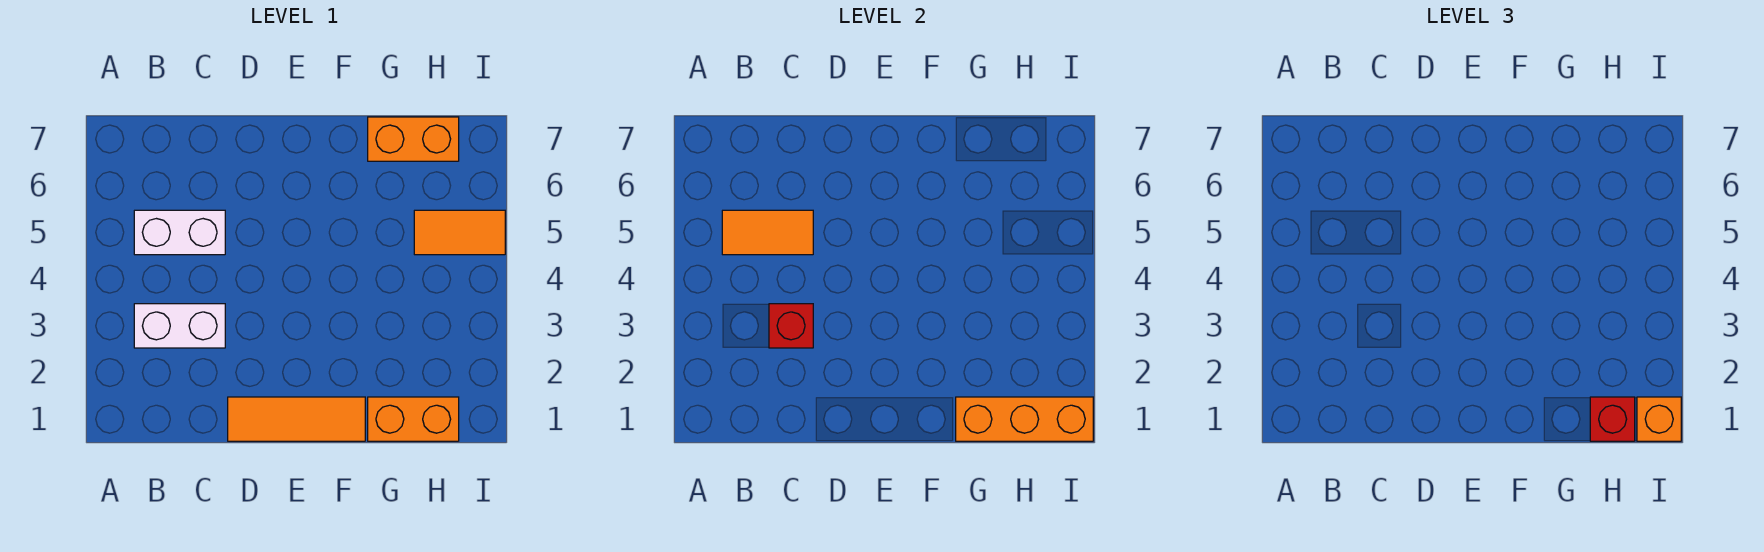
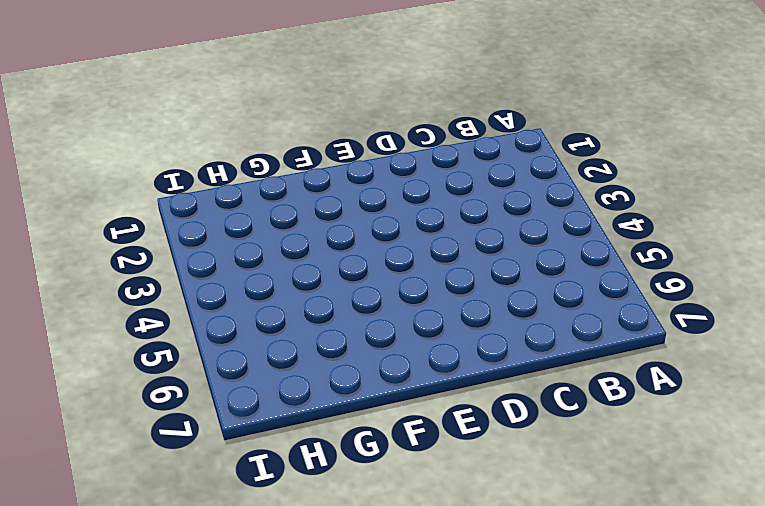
none -> white 1x2 brick [134,304,225,348]
none -> white 1x2 brick [134,210,225,255]

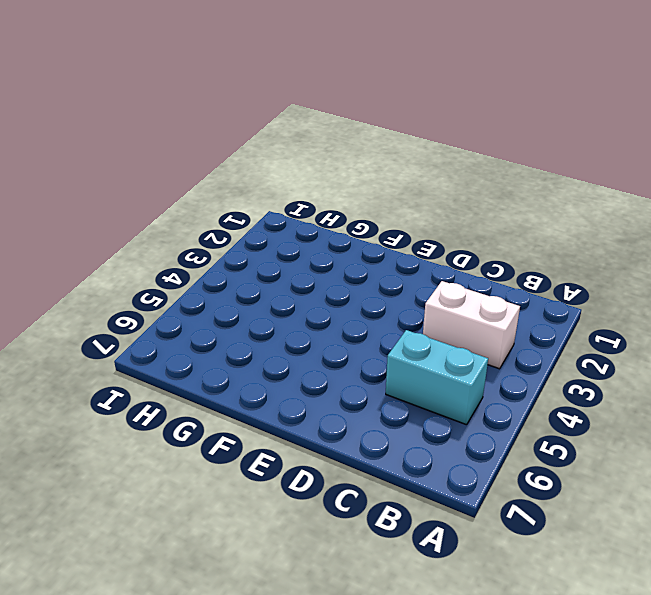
cyan 1x2 brick [386,330,488,425] -> white 1x2 brick [134,210,225,255]
none -> orange 1x3 tile [228,397,365,441]
none -> orange 1x2 brick [368,397,459,441]

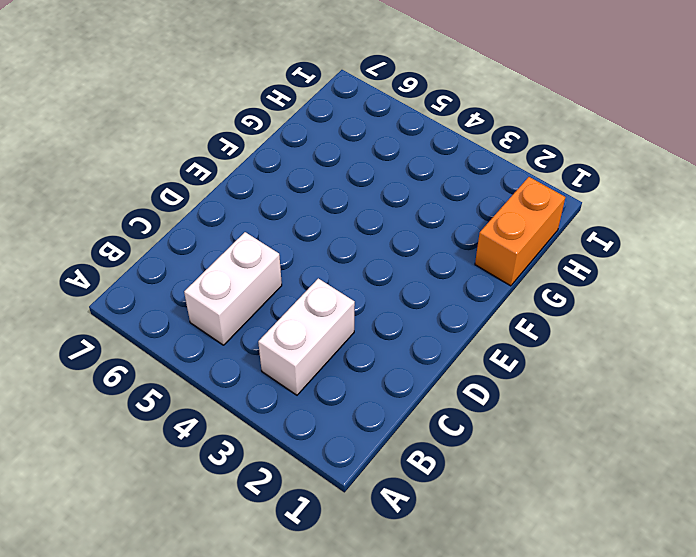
none -> orange 1x3 tile [228,397,365,441]
none -> orange 1x2 brick [368,117,459,161]

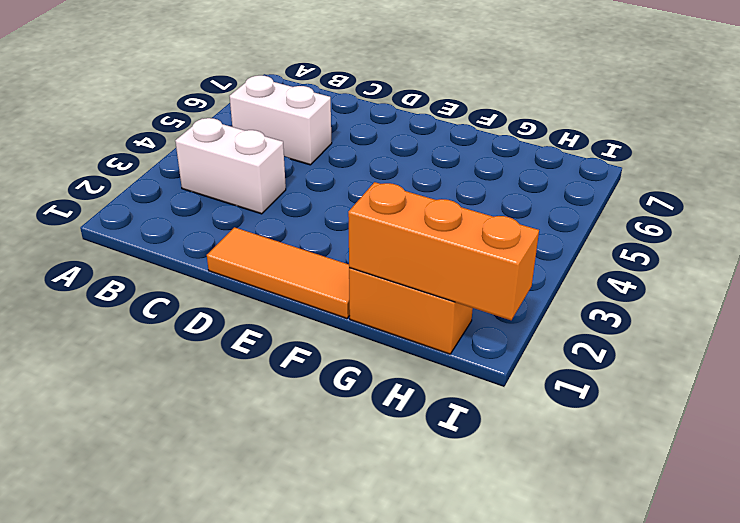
none -> orange 1x2 brick [368,117,459,161]
none -> orange 1x2 tile [414,210,505,255]

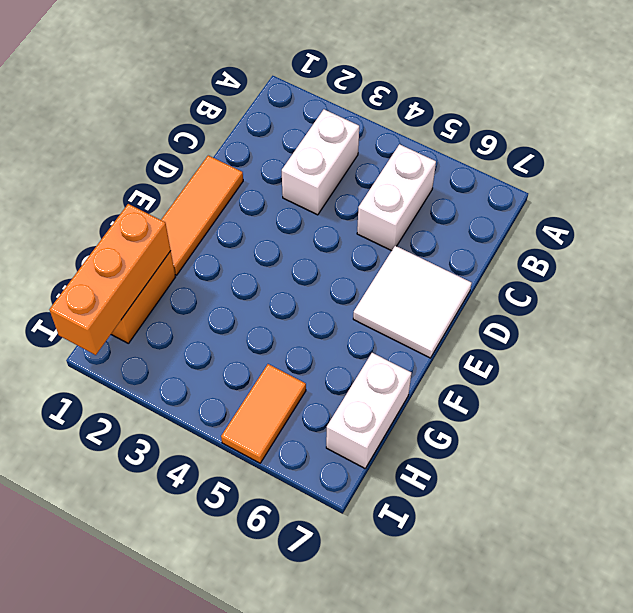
white 2x2 tile [353,246,472,358] -> none
white 1x2 brick [326,353,411,468] -> orange 1x2 brick [368,117,459,161]
none -> orange 1x2 tile [722,210,813,255]
none -> red 1x1 brick [769,304,813,348]

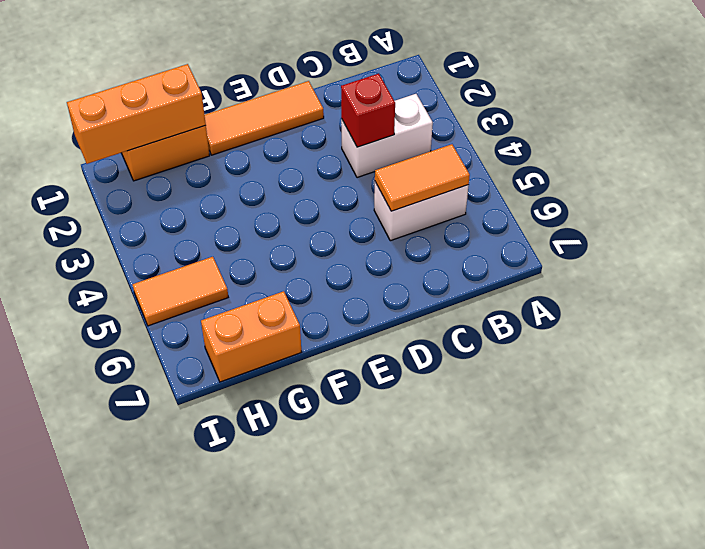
none -> red 1x1 brick [1590,397,1635,441]
none -> orange 1x1 brick [1637,397,1681,441]

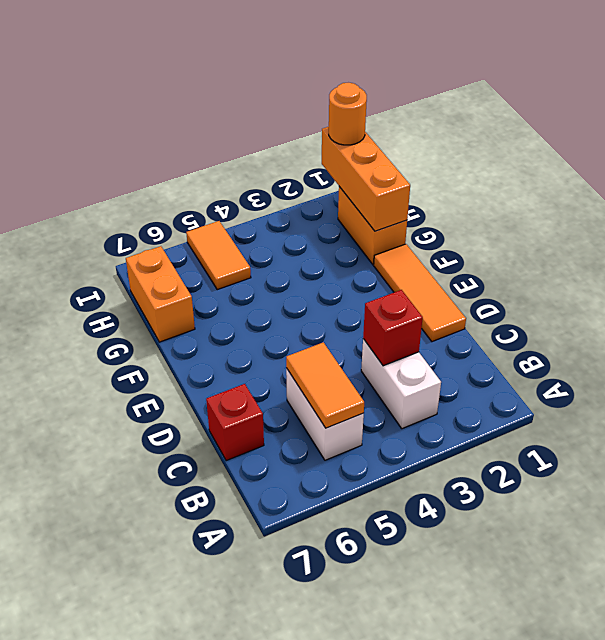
red 1x1 brick [206,384,264,461] -> red 1x1 brick moved to [1590,397,1635,441]
orange 1x1 round brick [329,83,367,145] -> orange 1x1 brick [1637,397,1681,441]

